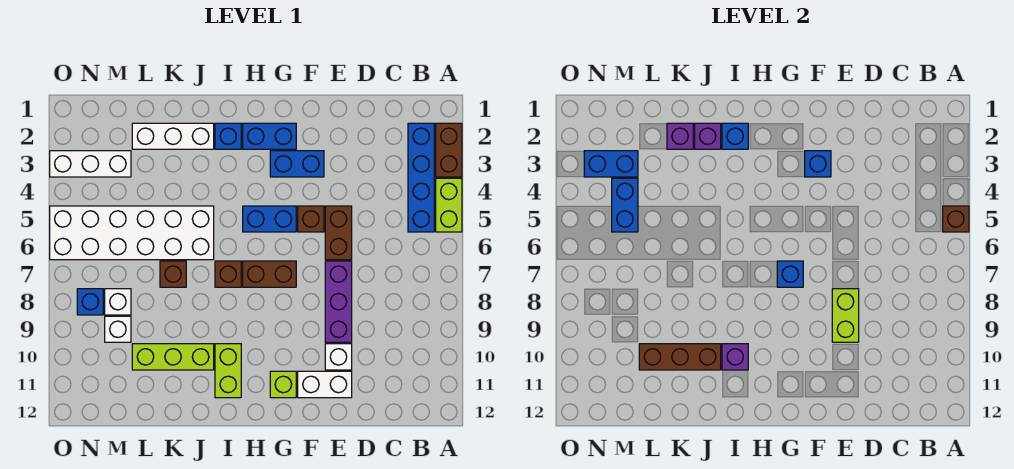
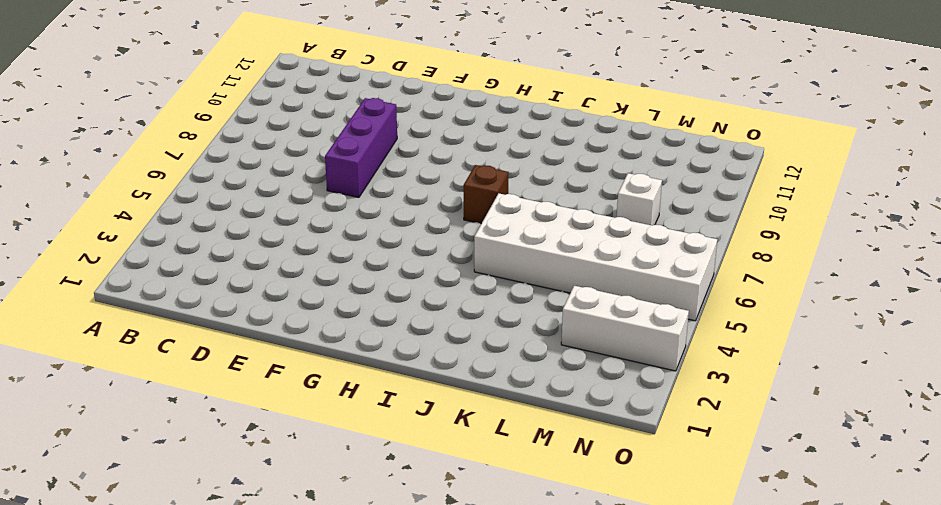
none -> brown 1x2 brick [436,123,462,177]
none -> lime 1x2 brick [436,178,462,232]
none -> blue 1x4 brick [408,123,434,232]
none -> brown 1x2 brick [325,206,352,260]

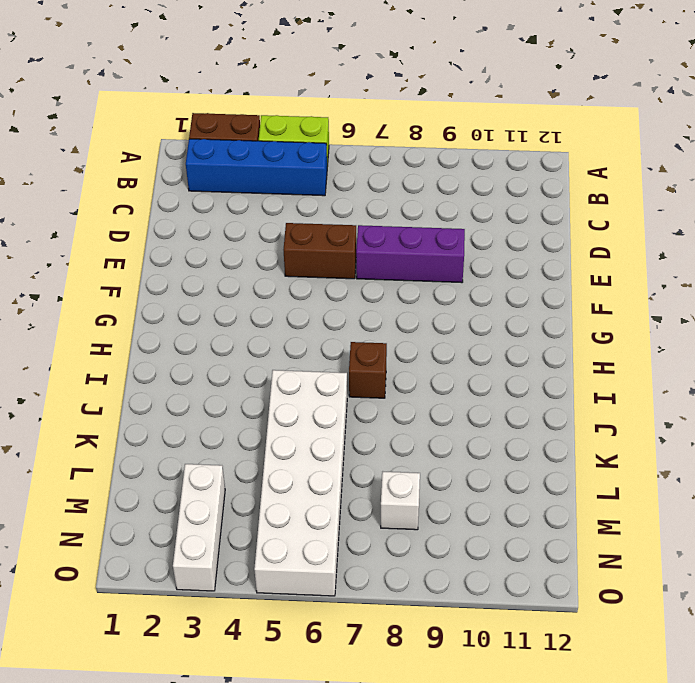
none -> white 1x1 brick [325,344,352,370]
none -> white 1x2 brick [298,371,352,398]
none -> blue 1x2 brick [270,151,324,177]
none -> brown 1x1 brick [298,206,324,232]

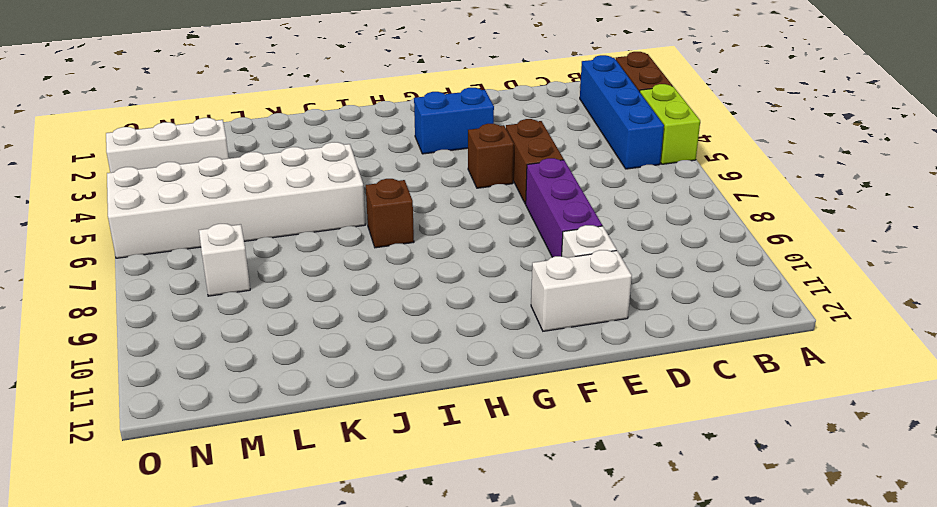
none -> blue 1x2 brick [243,123,296,149]
none -> blue 1x2 brick [243,206,296,232]
none -> brown 1x2 brick [243,261,296,287]
none -> lime 1x1 brick [270,371,296,398]

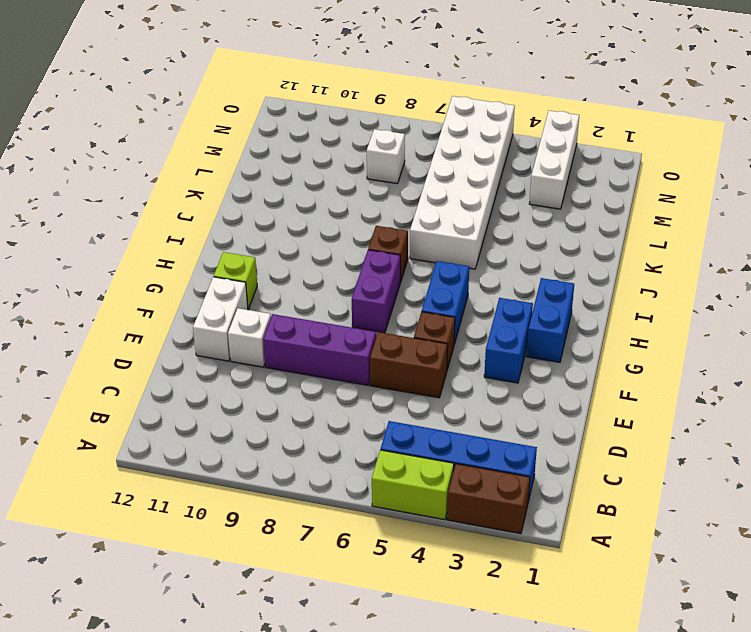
purple 1x2 brick [352,250,400,333] -> brown 1x2 brick [243,261,296,287]
none -> blue 1x1 brick [215,123,241,149]
none -> lime 1x2 brick [215,344,241,398]
none -> white 1x3 brick [132,123,214,149]
none -> lime 1x3 brick [132,344,214,370]

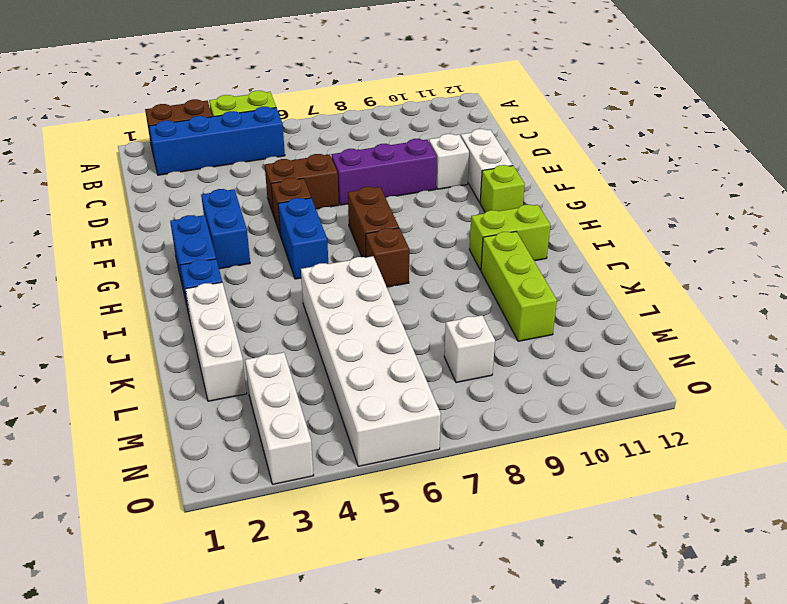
none -> brown 1x1 brick [160,261,186,287]
none -> white 1x1 brick [105,316,131,342]
none -> blue 1x1 brick [77,289,103,315]
none -> brown 1x1 brick [943,206,969,232]

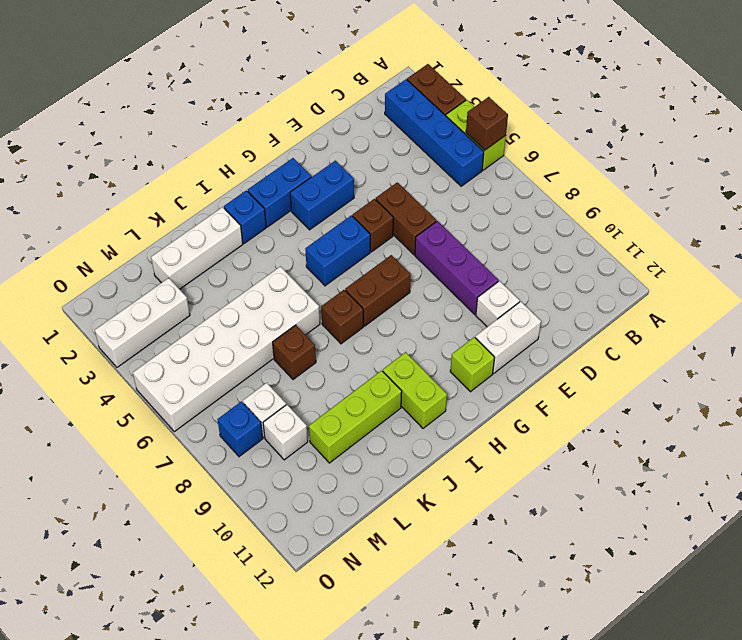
none -> lime 1x2 brick [832,289,859,342]
none -> blue 1x1 brick [805,151,831,177]
none -> blue 1x1 brick [777,261,803,287]
none -> blue 1x1 brick [722,123,748,149]

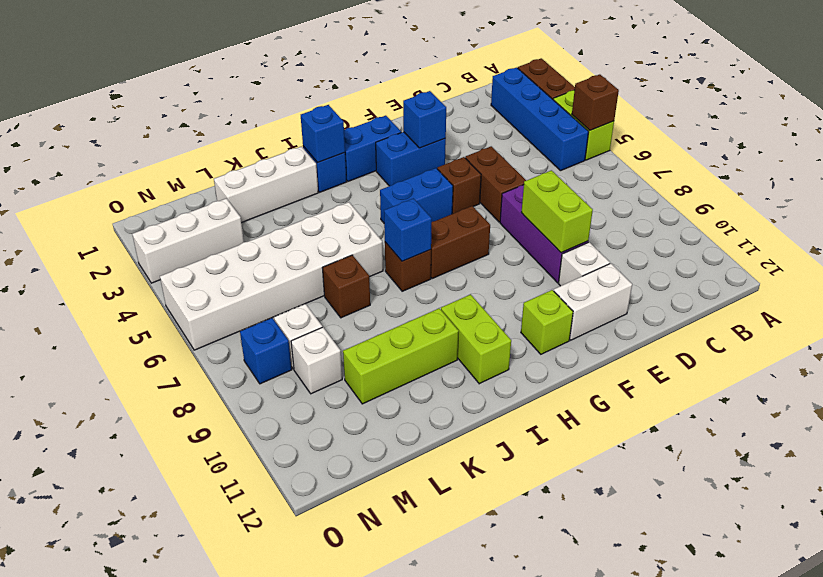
blue 1x1 brick [384,198,432,261] -> blue 1x1 brick moved to [777,261,803,287]
none -> purple 1x1 brick [722,344,748,370]
none -> purple 1x1 brick [695,123,721,149]
none -> brown 1x3 brick [639,344,721,370]
none -> purple 1x1 brick [667,123,693,149]

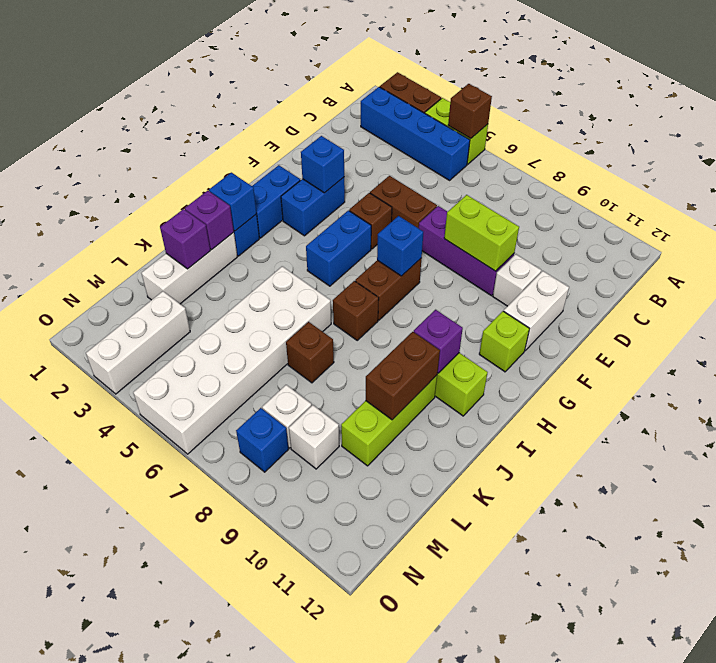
brown 1x2 brick [366,332,440,420] -> brown 1x3 brick [639,344,721,370]
none -> blue 1x2 brick [584,151,638,177]
none -> blue 1x2 brick [612,178,638,232]

